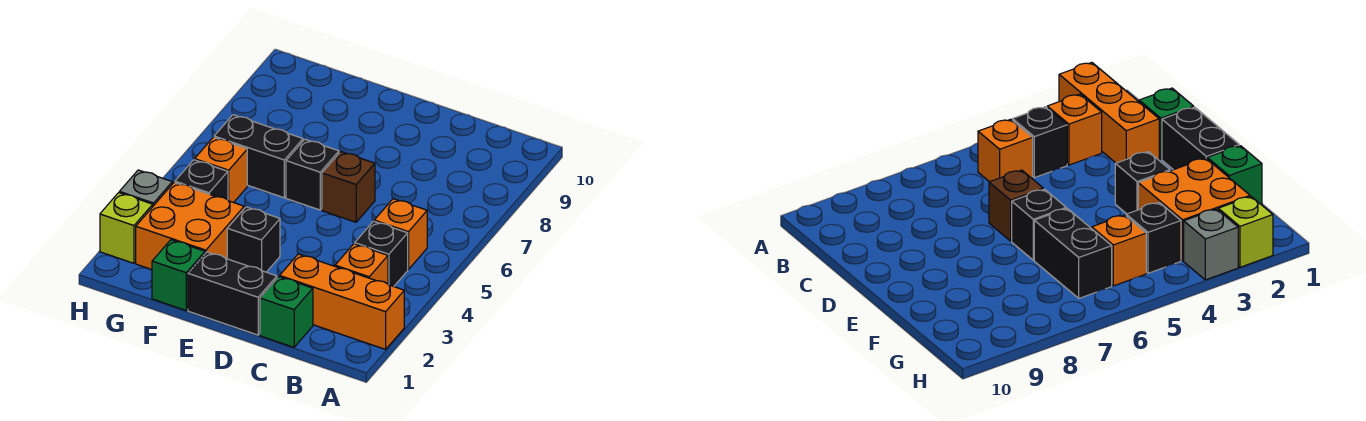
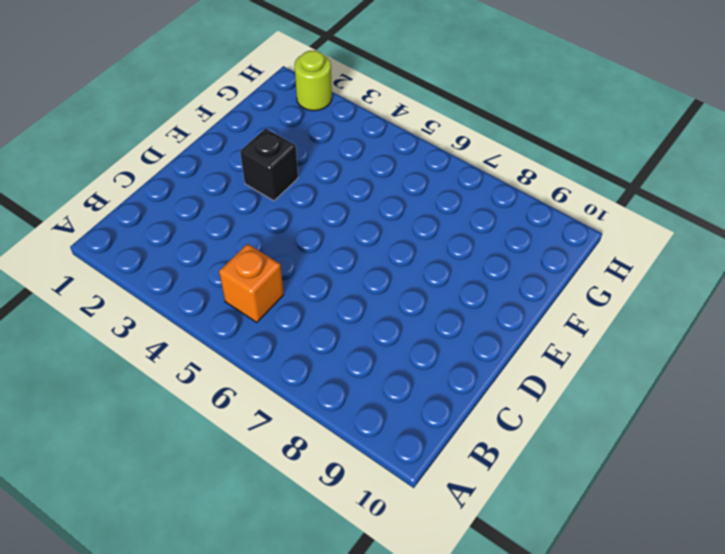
lime 1x1 round brick [294,51,332,111] -> lime 1x1 brick [100,193,153,263]
none -> orange 1x3 brick [280,254,404,349]
none -> orange 1x1 brick [335,244,388,284]
none -> black 1x1 brick [355,221,408,287]

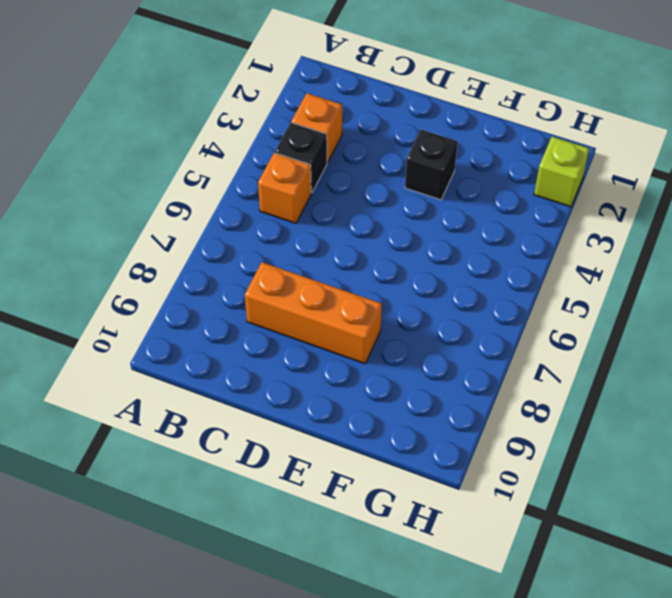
orange 1x3 brick [245,262,382,364] -> orange 1x3 brick moved to [280,254,404,349]
none -> green 1x1 brick [260,277,313,347]
none -> black 1x2 brick [188,252,277,335]
none -> brown 1x1 brick [322,152,375,222]

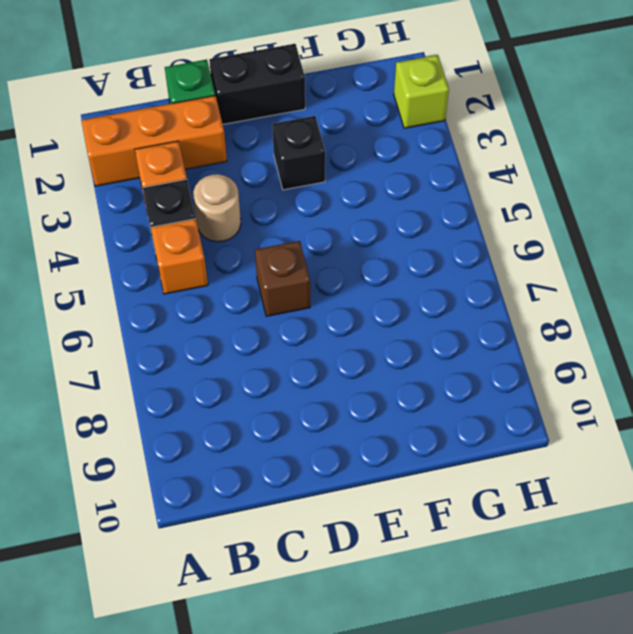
tan 1x1 round brick [193,174,241,242] -> none
none -> black 1x1 brick [286,139,339,210]
none -> green 1x1 brick [152,240,205,310]
none -> orange 2x2 brick [136,182,244,270]

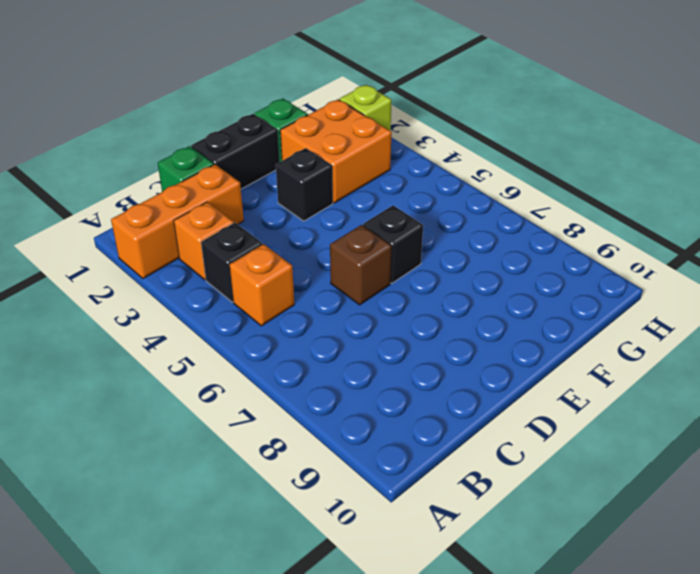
none -> black 1x2 brick [214,115,303,198]
none -> black 1x1 brick [175,160,228,200]
none -> orange 1x1 brick [195,137,247,203]

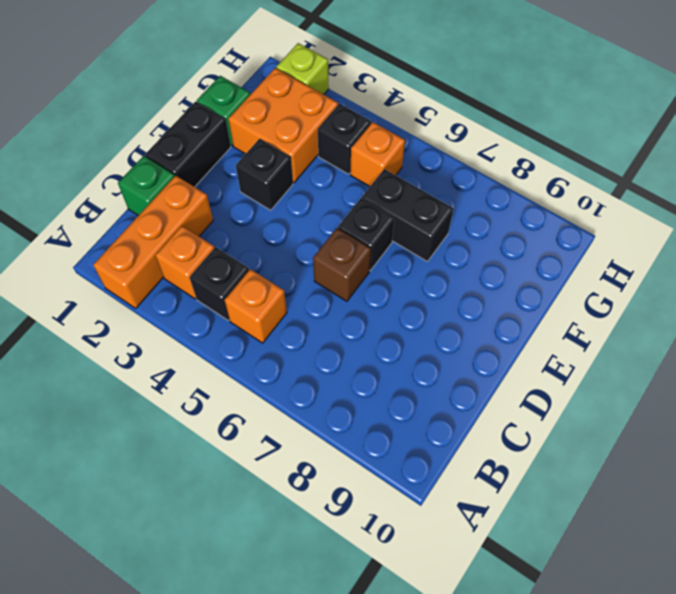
black 1x2 brick [362,169,454,262] -> black 1x2 brick turned to [214,115,303,198]
none -> grey 1x1 brick [119,170,172,206]

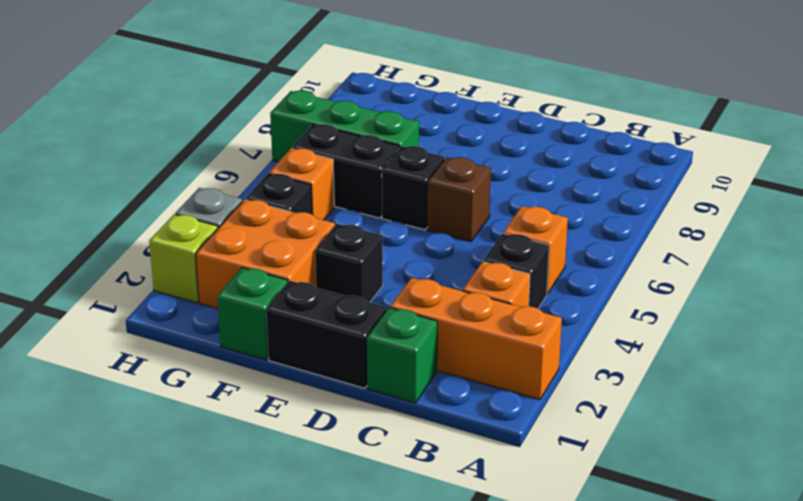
green 1x3 brick [270,90,419,162] -> none

